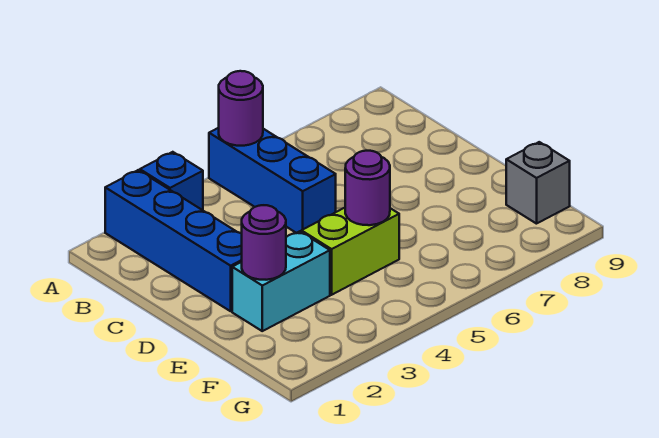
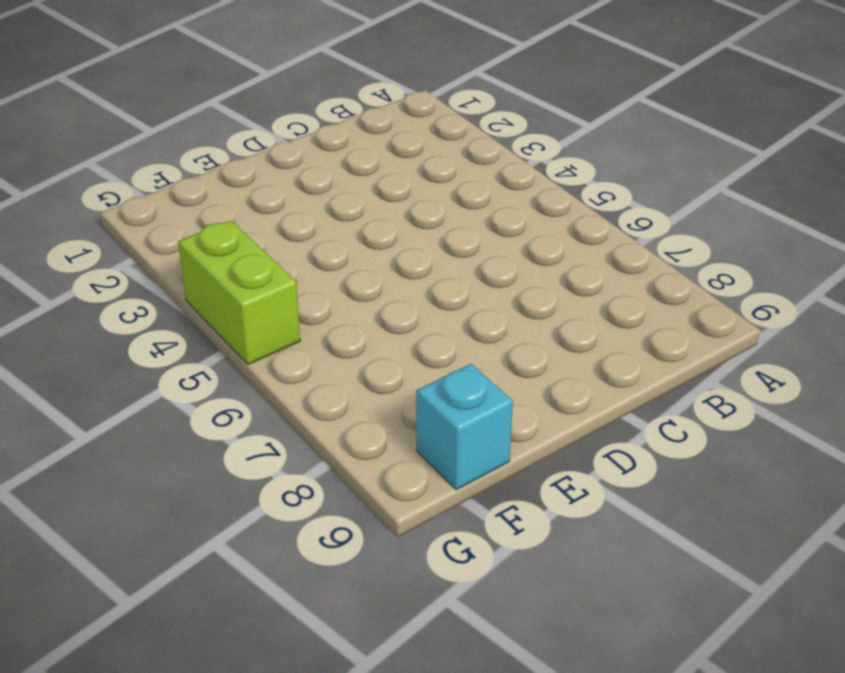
cyan 1x1 brick [416,364,513,490] -> grey 1x1 brick [506,142,570,224]
lime 1x2 brick [178,220,300,365] -> lime 1x2 brick moved to [301,208,399,295]
none -> blue 1x4 brick [105,170,242,311]
none -> blue 1x1 brick [140,152,203,210]

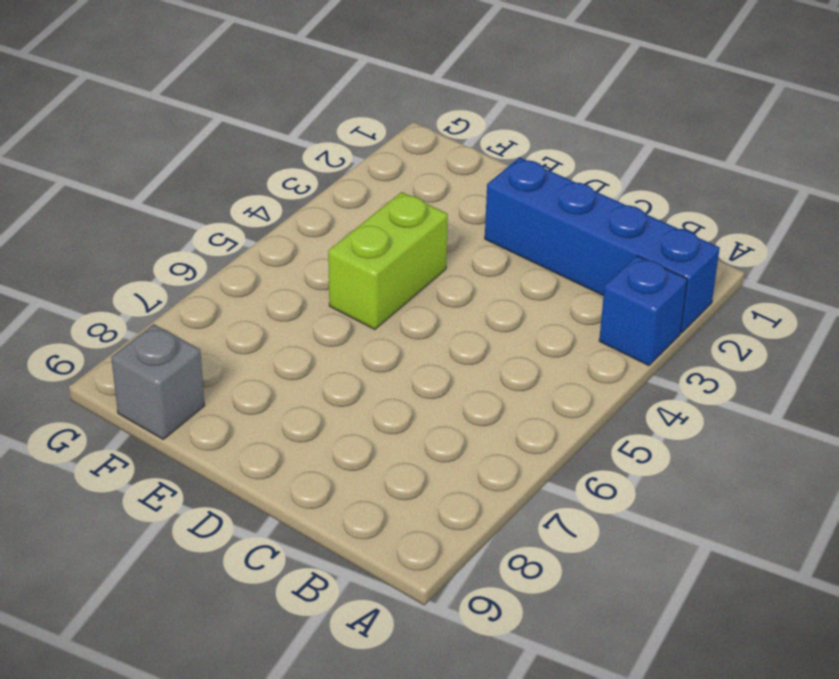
none -> blue 1x3 brick [209,128,336,233]
none -> cyan 1x2 brick [232,231,330,331]

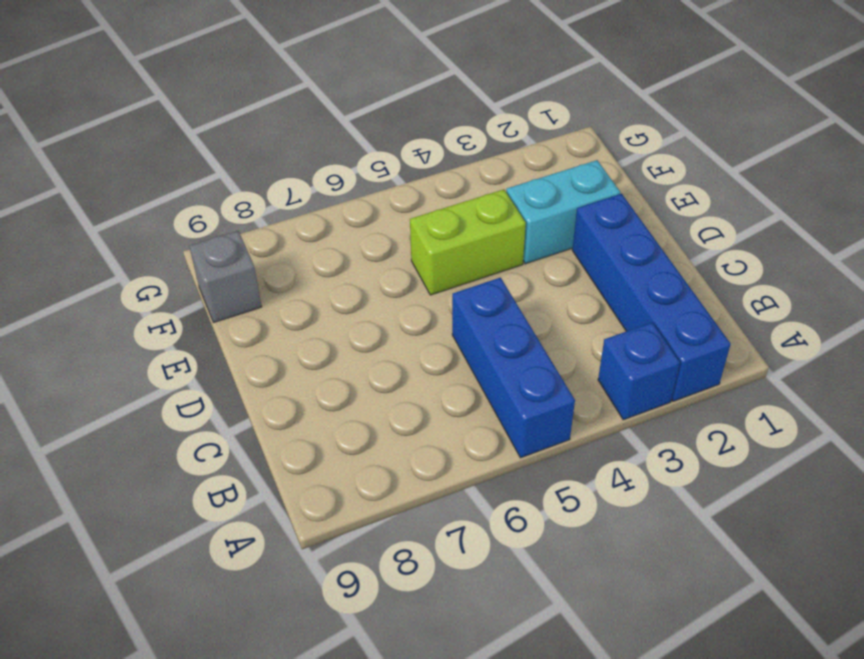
none -> purple 1x1 round brick [219,71,263,146]
none -> purple 1x1 round brick [242,205,286,280]

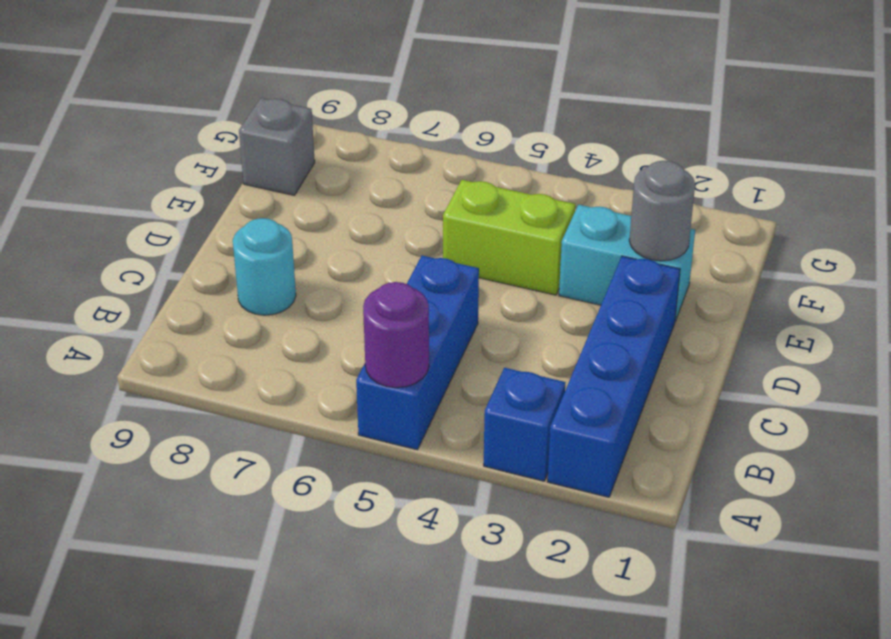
cyan 1x1 round brick [233,218,296,315] -> none
grey 1x1 round brick [629,161,695,261] -> purple 1x1 round brick [242,205,286,280]
none -> purple 1x1 round brick [345,151,390,225]

